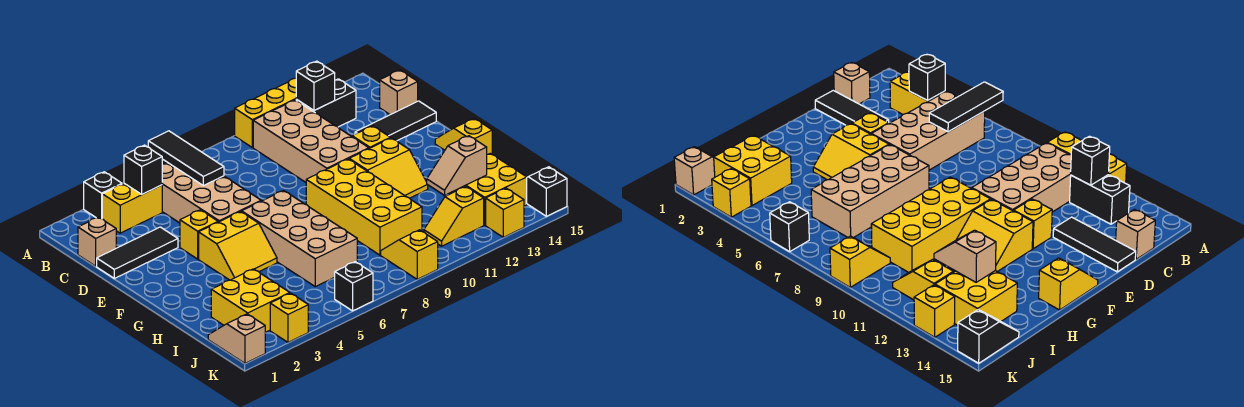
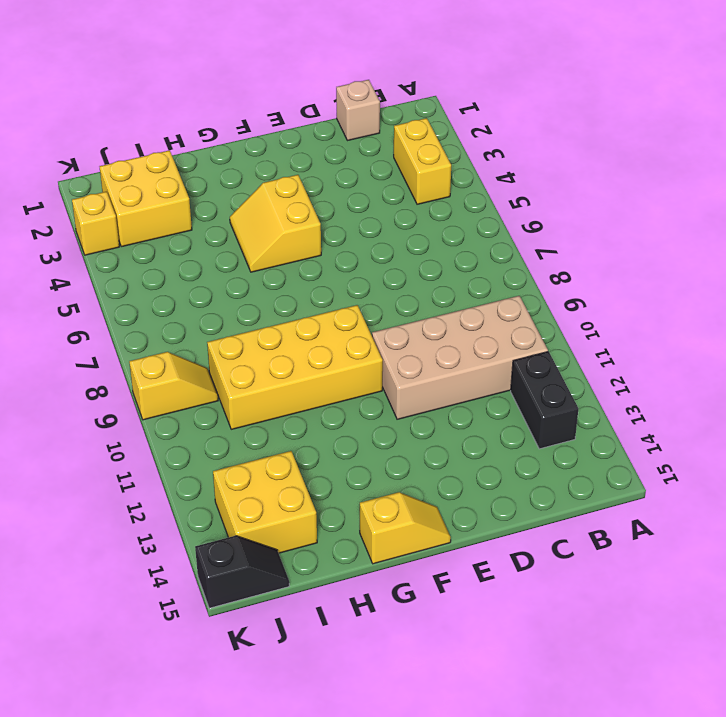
none -> black 1x1 brick [84,172,122,219]
none -> yellow 1x3 brick [235,78,296,147]
none -> tan 2x4 brick [162,162,261,223]
none -> tan 1x1 brick [380,70,418,115]

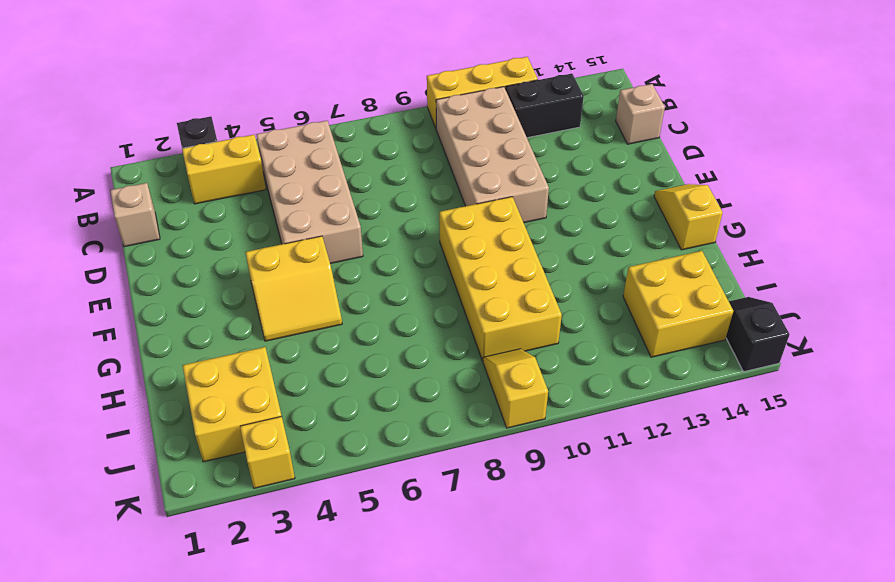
none -> black 1x3 tile [97,227,178,278]
none -> black 1x3 tile [355,101,436,141]
none -> yellow 1x1 brick [180,210,218,259]
none -> yellow 1x1 brick [352,126,390,149]

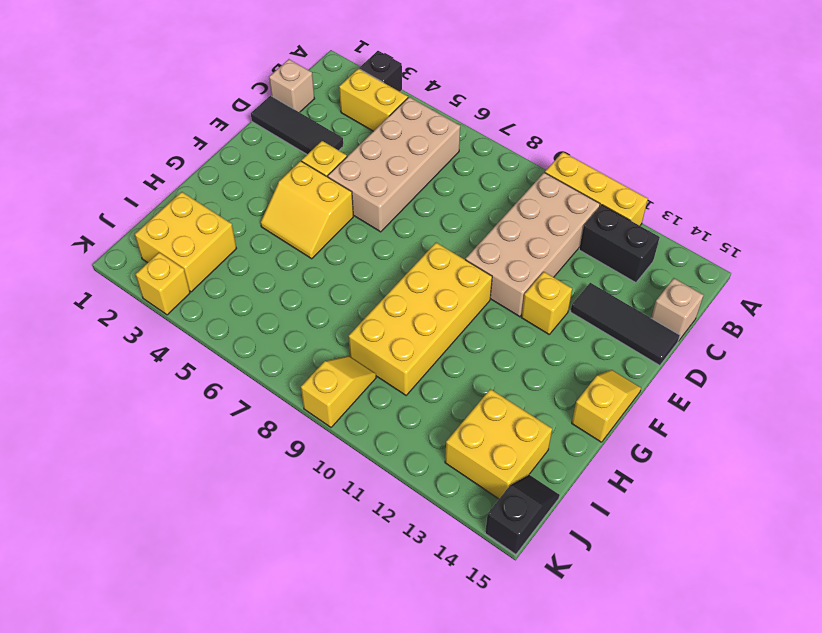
none -> tan 2x4 brick [242,191,357,287]
none -> yellow 2x2 slope [349,138,428,198]
none -> tan 1x2 slope [208,314,265,363]
none -> yellow 1x2 slope [424,187,484,246]

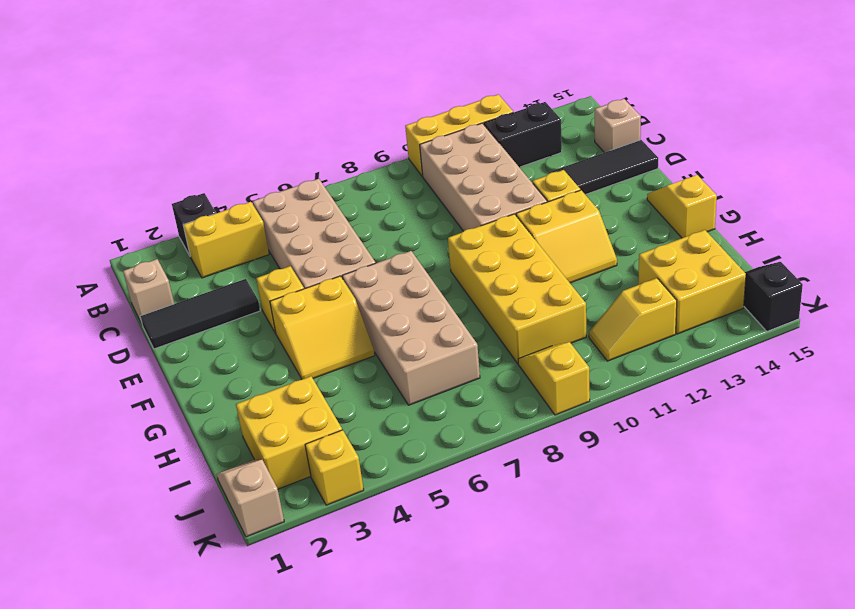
none -> black 1x1 brick [335,262,373,311]
none -> yellow 1x1 brick [486,188,524,237]
none -> black 1x3 tile [148,131,224,186]
none -> black 1x1 brick [124,145,162,194]

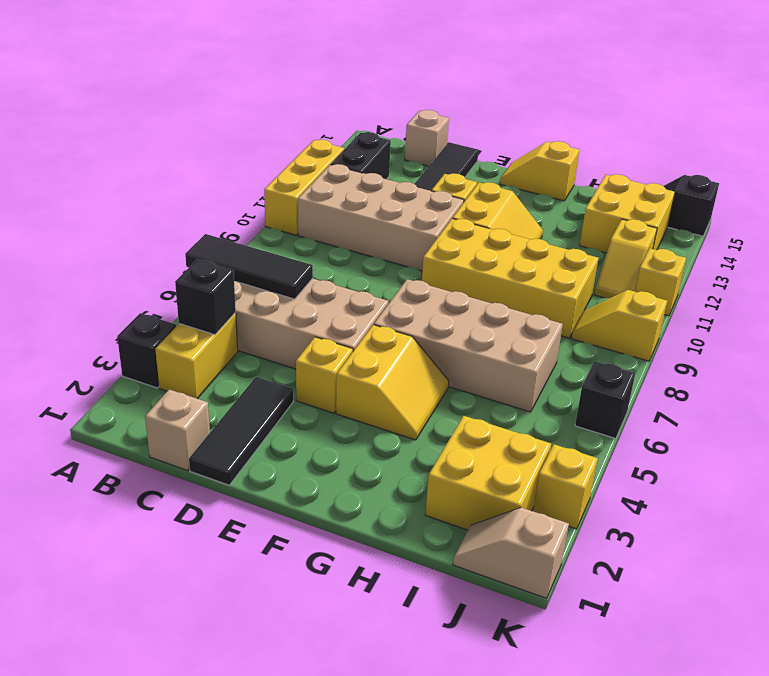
yellow 1x1 brick [635,248,686,316] -> yellow 1x1 brick moved to [486,188,524,237]
none -> black 1x1 brick [296,61,335,110]
none -> tan 1x2 slope [427,136,487,195]

